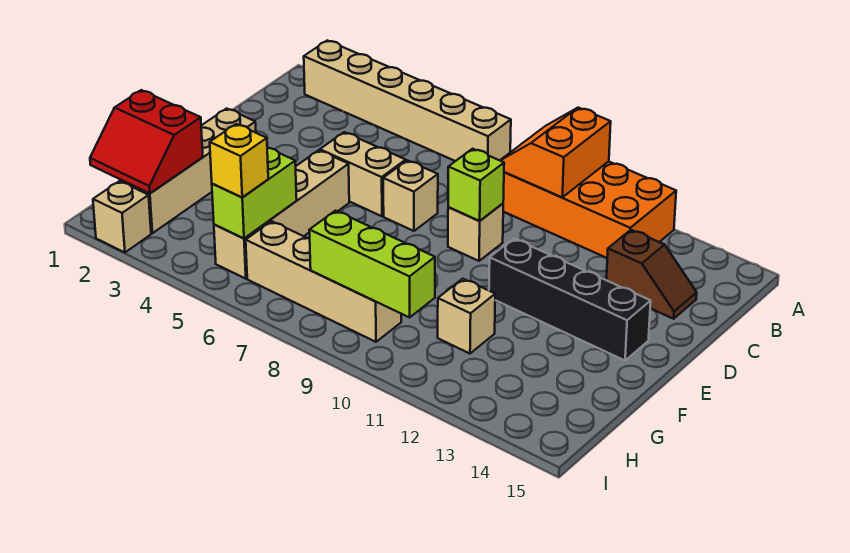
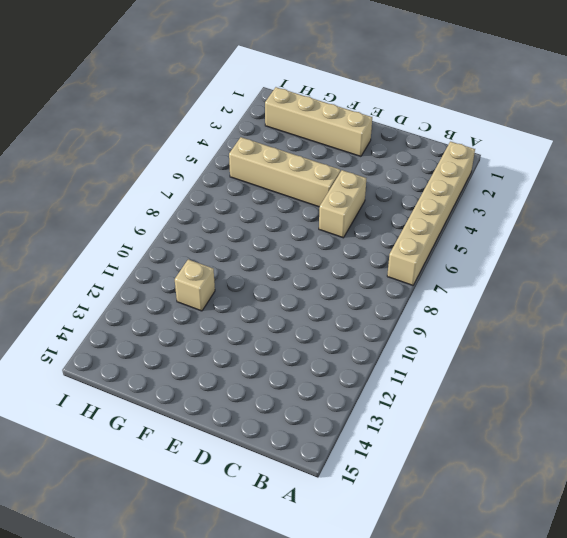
none -> orange 2x4 brick [503,161,676,258]
none -> brown 1x2 slope [606,230,697,319]
none -> tan 1x1 brick [383,160,438,231]

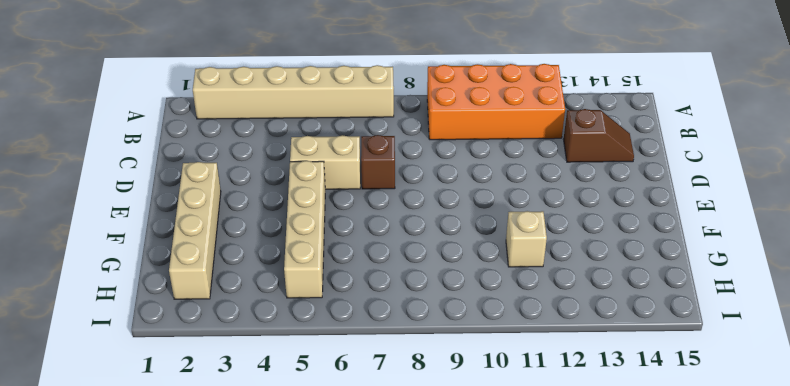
brown 1x1 brick [361,135,395,189] -> tan 1x1 brick [383,160,438,231]
none -> tan 1x1 brick [448,204,503,261]
none -> black 1x4 brick [489,239,651,360]
none -> tan 1x4 brick [246,221,401,342]

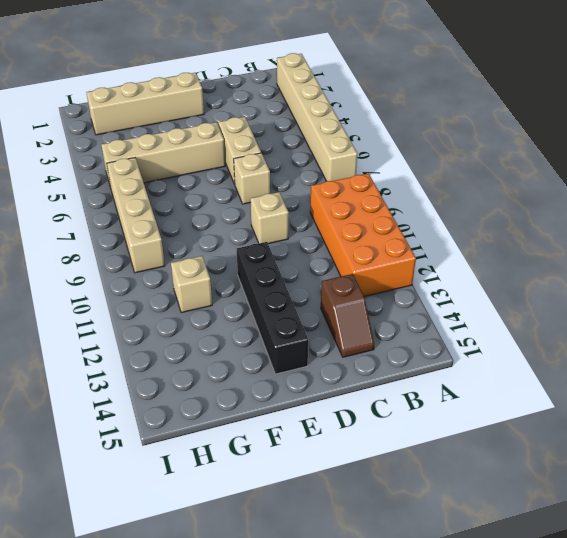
none -> tan 1x1 brick [93,181,151,252]
none -> orange 2x2 slope [500,108,611,197]
none -> lime 1x1 brick [448,149,504,221]

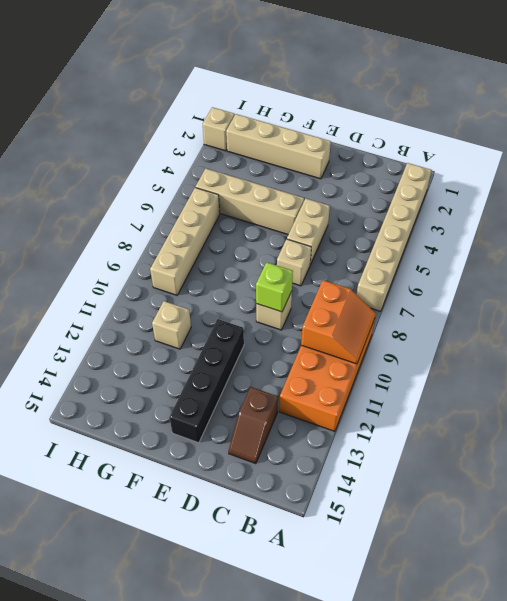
orange 2x2 slope [301,280,376,364] -> orange 2x2 slope turned to [500,108,611,197]
none -> red 2x2 slope [90,90,203,194]
none -> lime 1x2 brick [212,148,297,238]
none -> lime 1x3 brick [309,211,435,317]

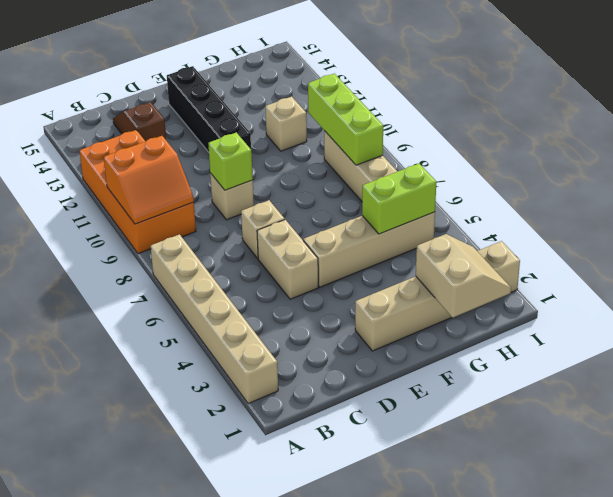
tan 2x2 slope [416,234,511,317] -> red 2x2 slope [90,90,203,194]
none -> yellow 1x1 brick [210,124,268,197]

